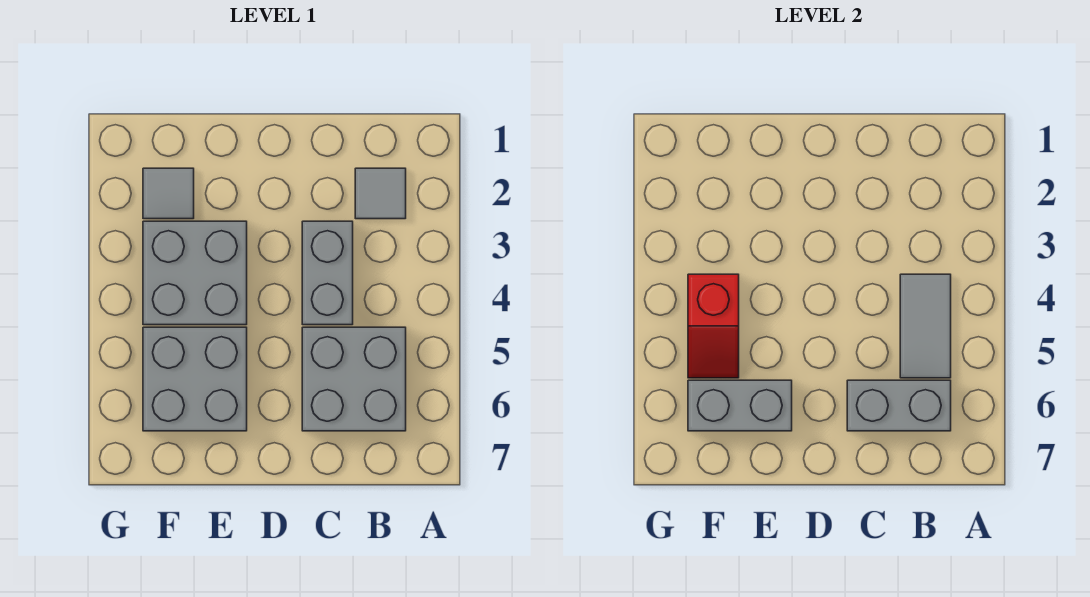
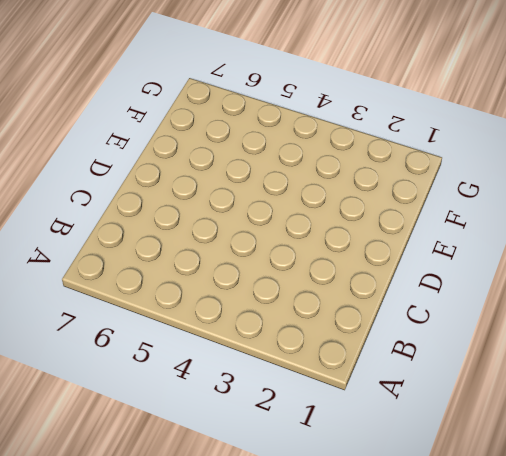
none -> grey 1x1 tile [355,168,406,219]
none -> grey 2x2 brick [302,327,406,431]

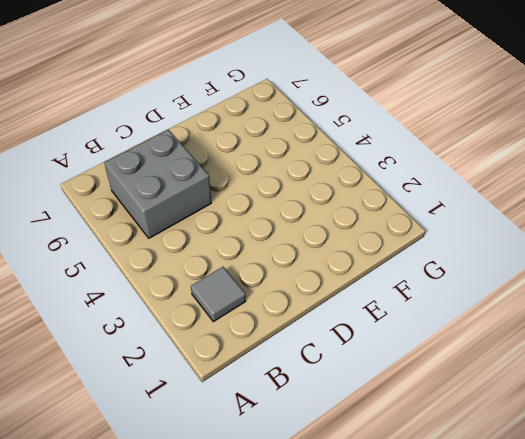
none -> grey 1x2 brick [302,221,353,325]
none -> grey 2x2 brick [143,221,247,325]

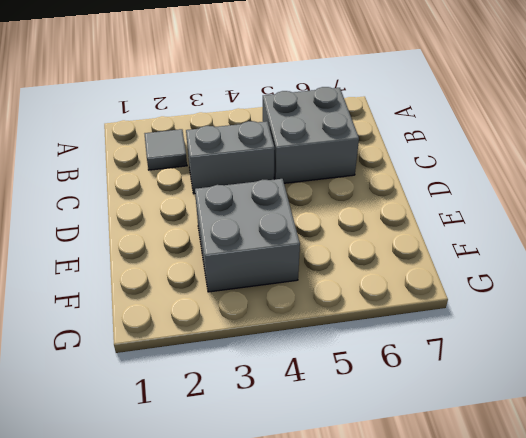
none -> grey 2x2 brick [143,327,247,431]
none -> grey 1x1 tile [143,168,194,219]

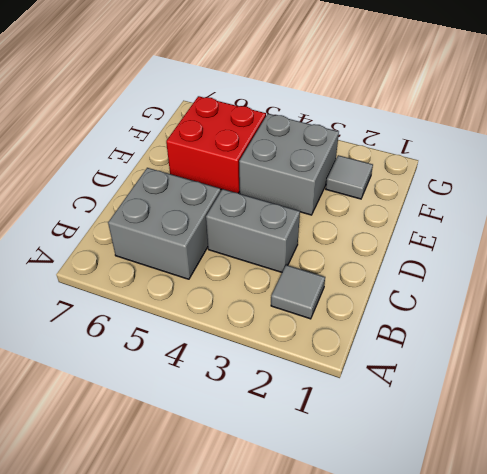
red 2x2 brick [166,96,266,193] -> grey 2x2 brick [143,327,247,431]
none -> grey 1x2 tile [900,274,951,378]
none -> grey 1x2 brick [847,380,951,431]

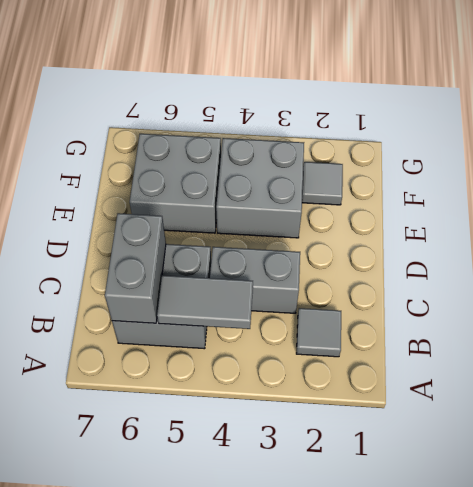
none -> grey 1x2 brick [688,380,792,431]
none -> red 1x2 slope [688,274,739,378]

